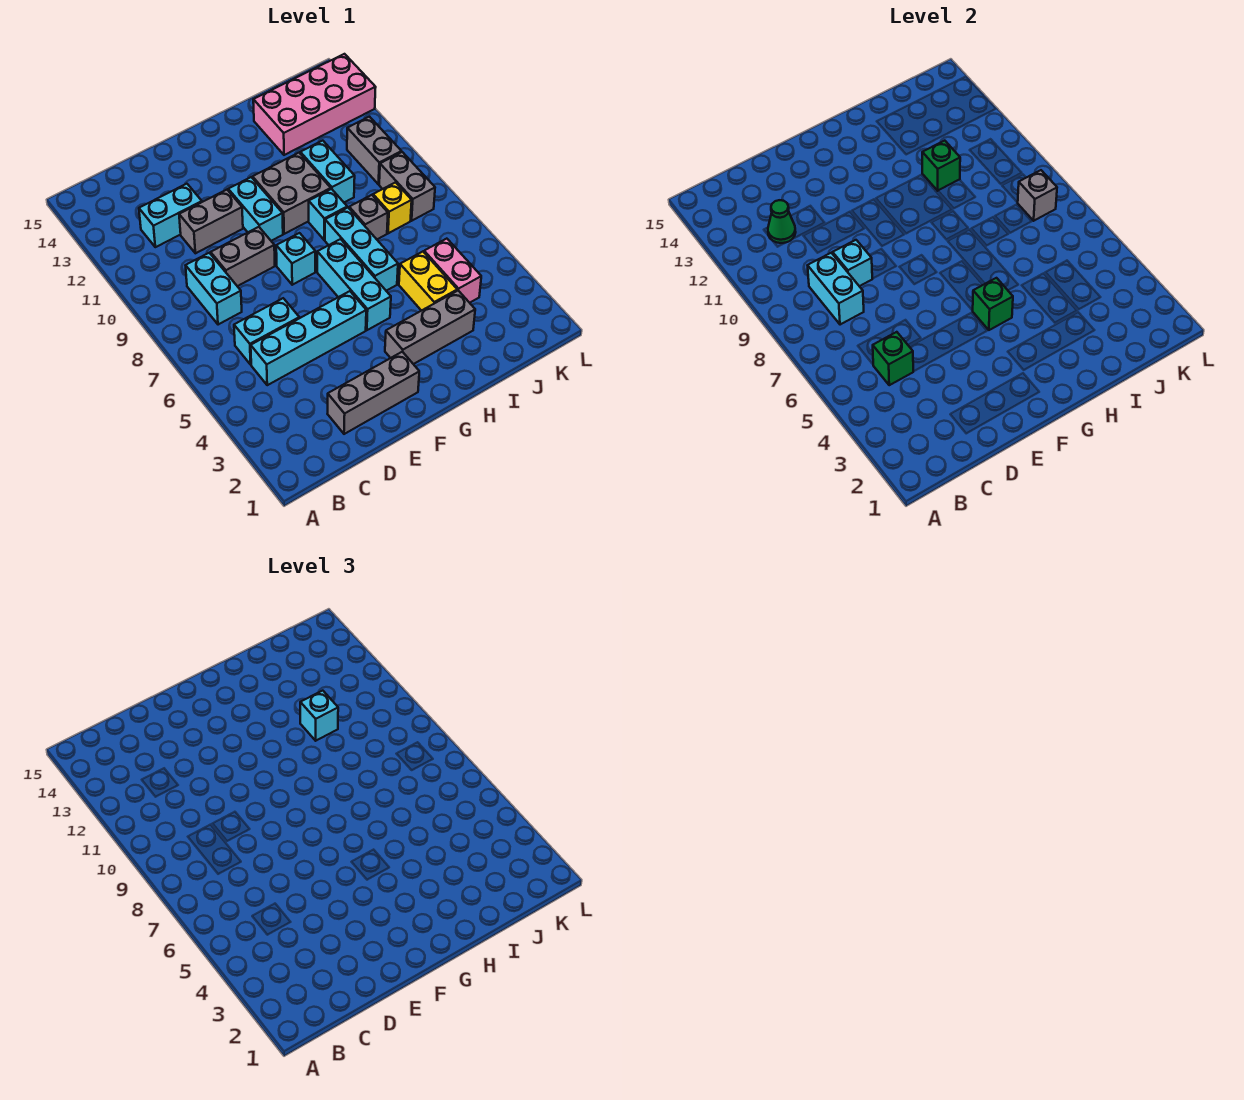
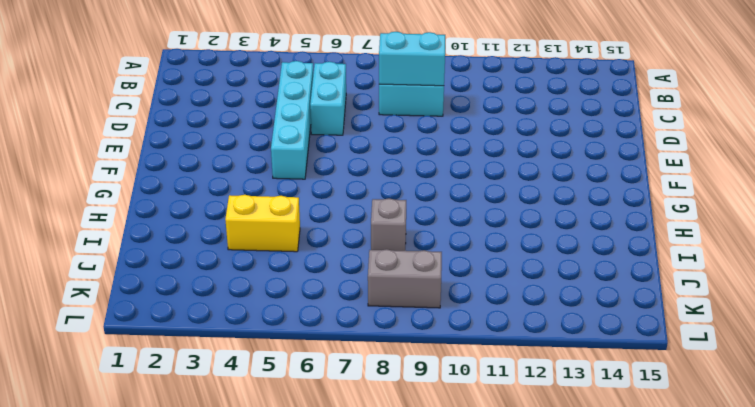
none -> cyan 1x2 brick [139,184,202,247]
none -> grey 1x3 brick [328,352,419,434]
none -> grey 1x2 brick [211,227,275,286]
none -> grey 1x2 brick [179,190,243,253]

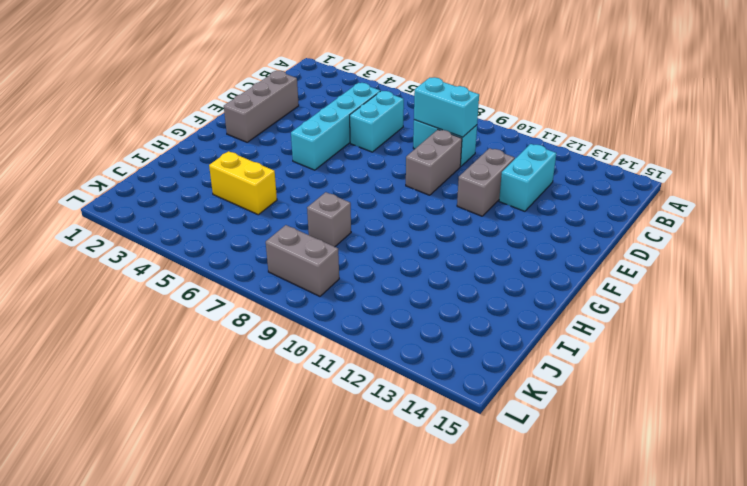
none -> cyan 1x1 brick [276,233,315,285]
none -> cyan 1x2 brick [228,177,283,241]
none -> grey 1x3 brick [385,291,475,364]
none -> cyan 1x3 brick [317,239,391,330]

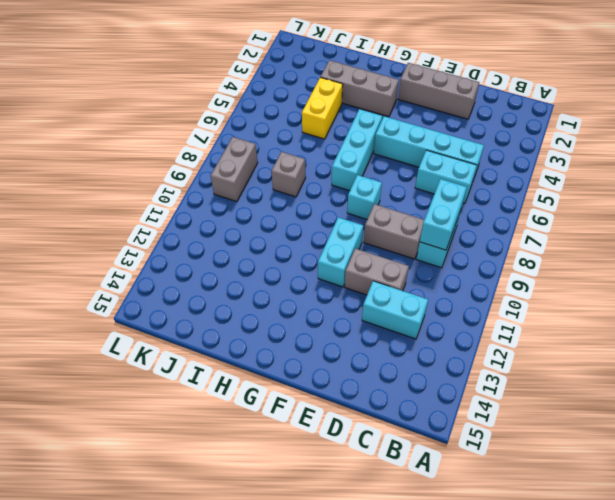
none -> grey 2x2 brick [253,153,331,234]
none -> cyan 1x3 brick [325,207,398,291]
none -> cyan 1x1 brick [309,189,347,240]
none -> cyan 1x2 brick [300,141,355,202]

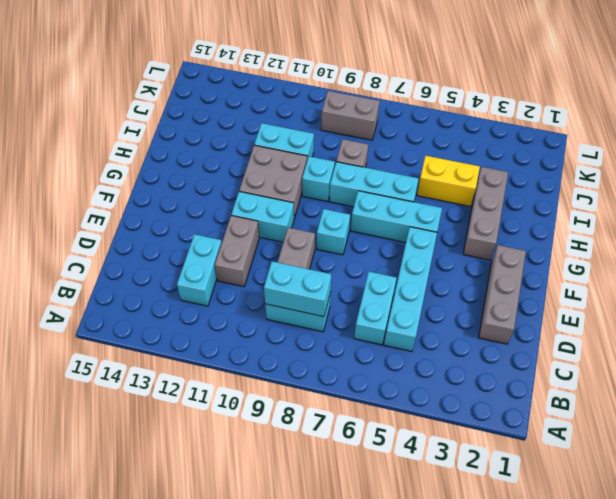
none -> pink 2x4 brick [253,54,376,155]
none -> pink 1x2 brick [424,239,481,303]
none -> yellow 1x1 brick [373,182,412,233]
none -> grey 1x2 brick [347,117,402,184]

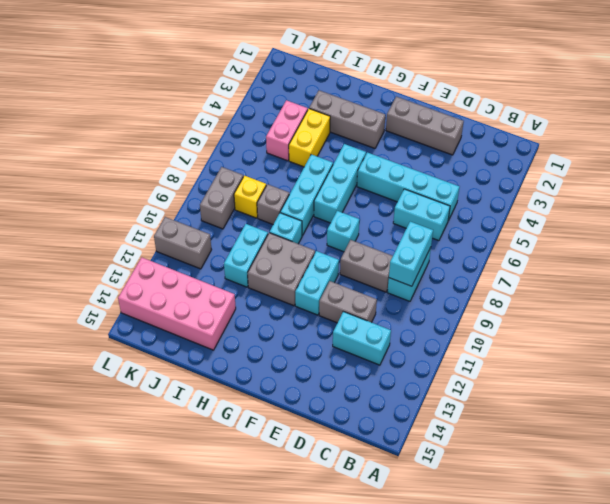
grey 1x2 brick [154,217,212,269] -> grey 1x2 brick turned to [347,117,402,184]
none -> green 1x1 brick [873,332,913,385]
none -> green 1x1 cone [768,200,796,243]
none -> cyan 1x1 brick [833,240,872,286]
none -> green 1x1 brick [973,278,1013,330]

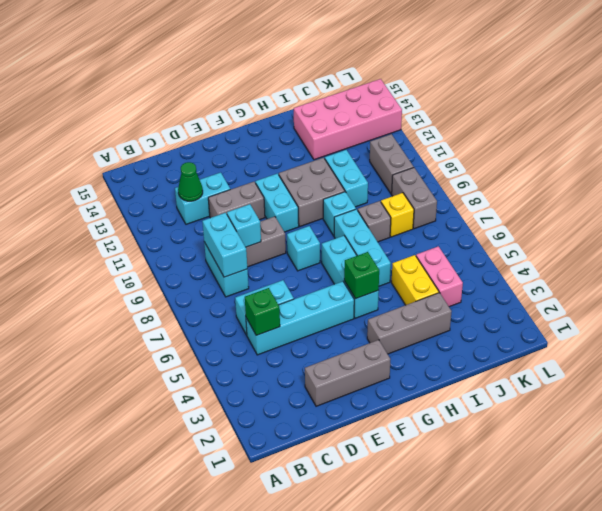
none -> green 1x1 brick [922,141,960,191]
none -> grey 1x1 brick [1017,170,1057,221]
none -> cyan 1x1 brick [300,691,338,741]

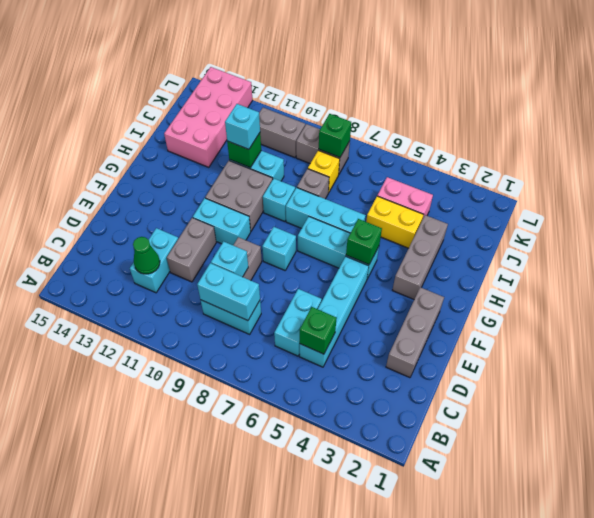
green 1x1 brick [319,114,351,157] -> grey 1x1 brick [1017,170,1057,221]

